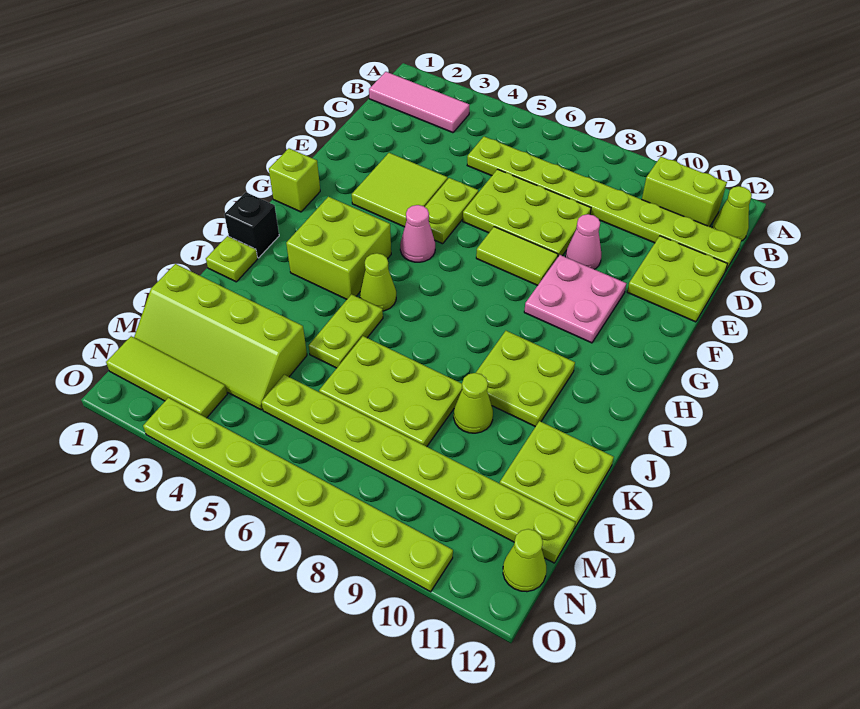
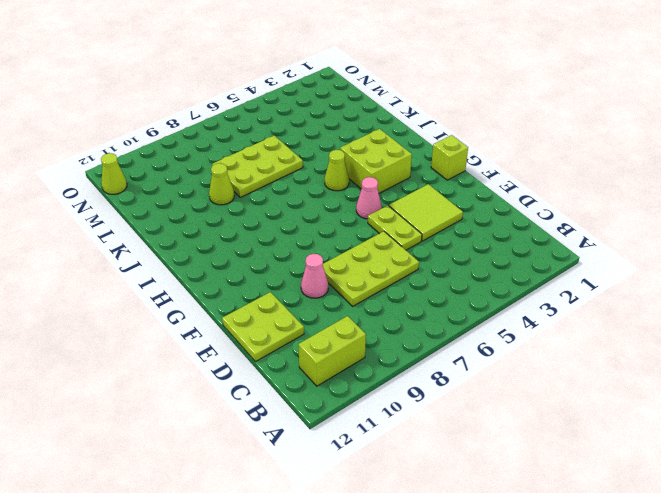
none -> pink 1x3 tile [369,72,469,133]
none -> lime 1x1 cone [712,186,752,241]
none -> lime 1x8 plate [467,137,741,270]

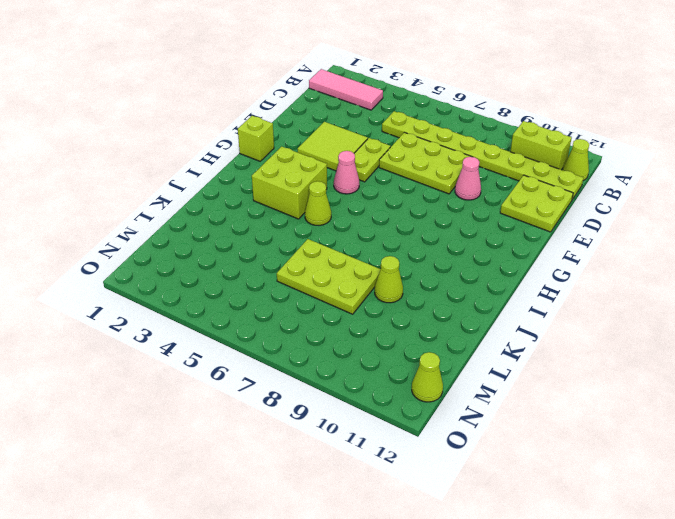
none -> lime 1x2 tile [476,227,558,285]
none -> pink 2x2 plate [524,255,626,343]
none -> black 1x1 brick [224,192,279,258]

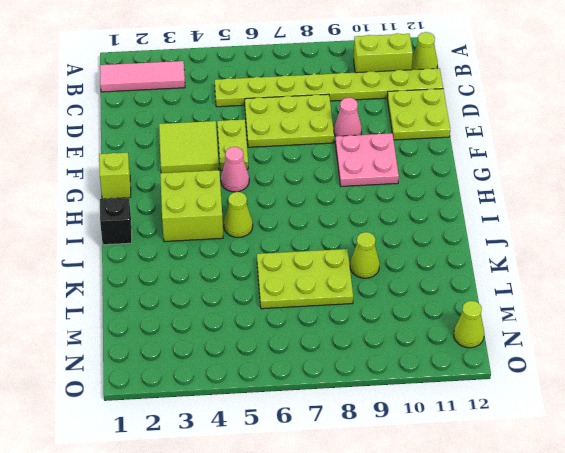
none -> lime 1x2 tile [476,227,558,285]
none -> lime 2x2 plate [476,331,575,427]
none -> lime 1x1 plate [206,236,258,282]

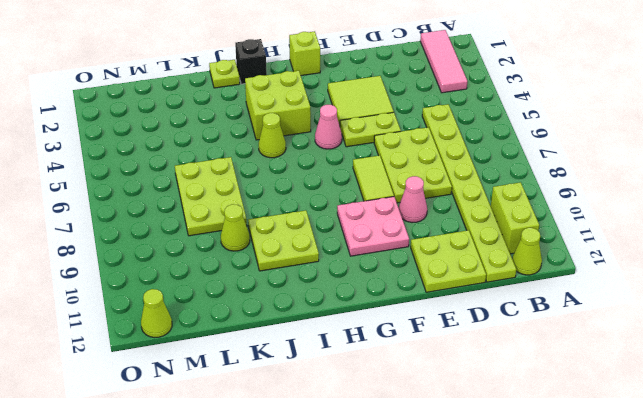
none -> lime 1x2 plate [309,294,383,368]
none -> lime 2x2 plate [500,421,614,529]
none -> lime 2x4 slope [134,264,307,410]

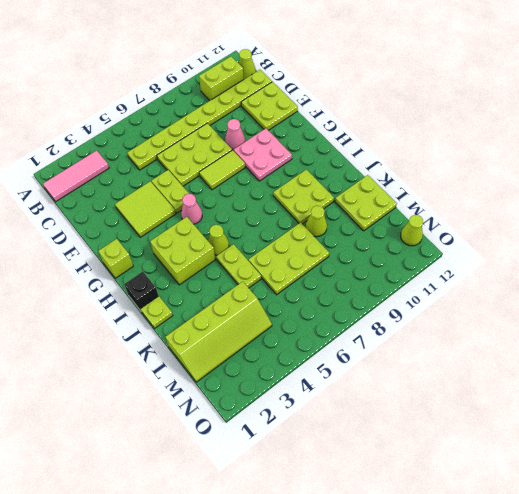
none -> lime 1x8 plate [261,375,575,563]
none -> lime 1x3 tile [106,336,227,418]
none -> lime 1x8 plate [143,398,453,592]

